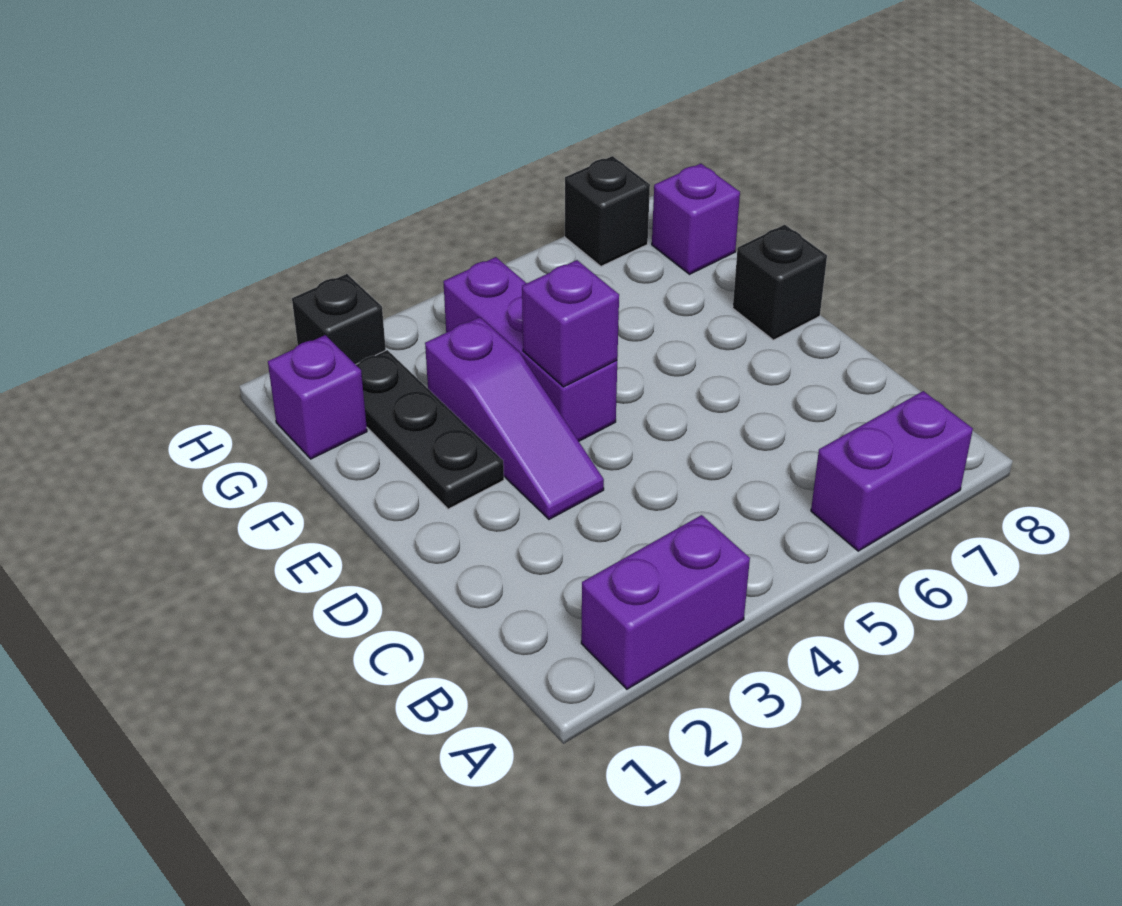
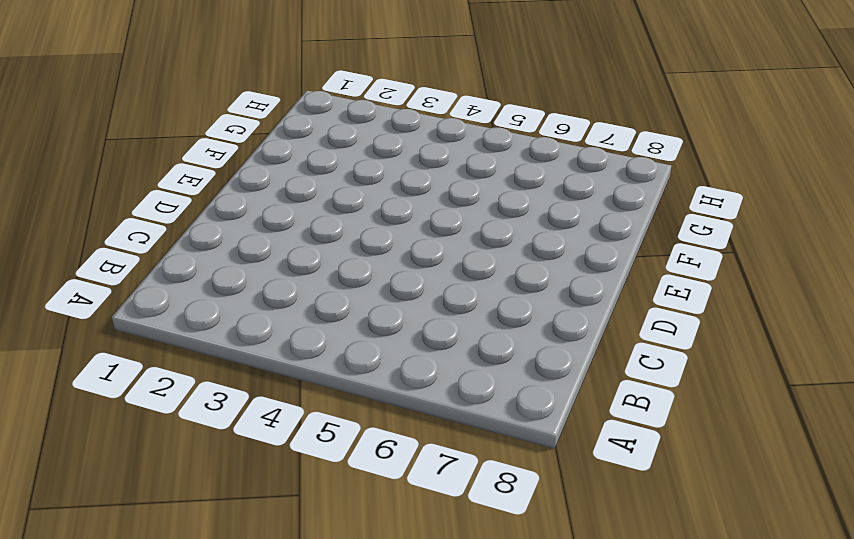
none -> purple 1x2 brick [581,515,750,689]
none -> purple 1x2 brick [811,391,973,551]

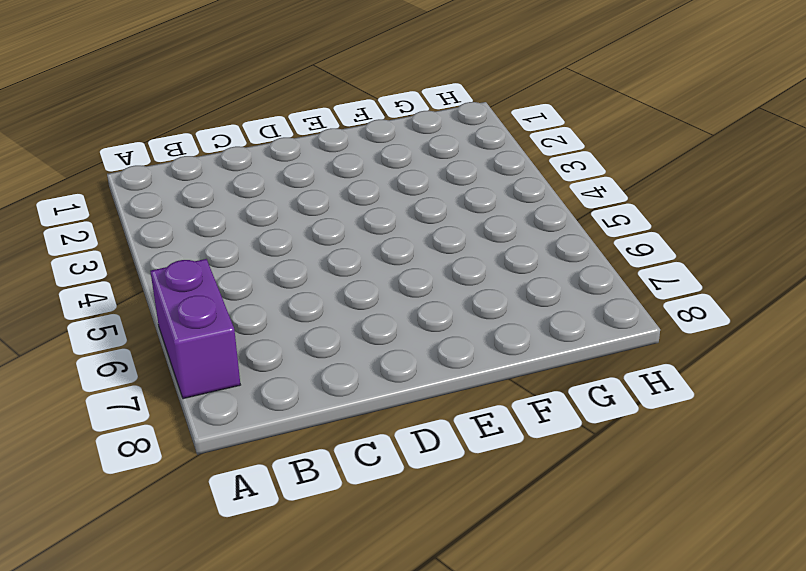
none -> purple 1x2 brick [581,515,750,689]
none -> purple 1x3 slope [425,317,604,519]

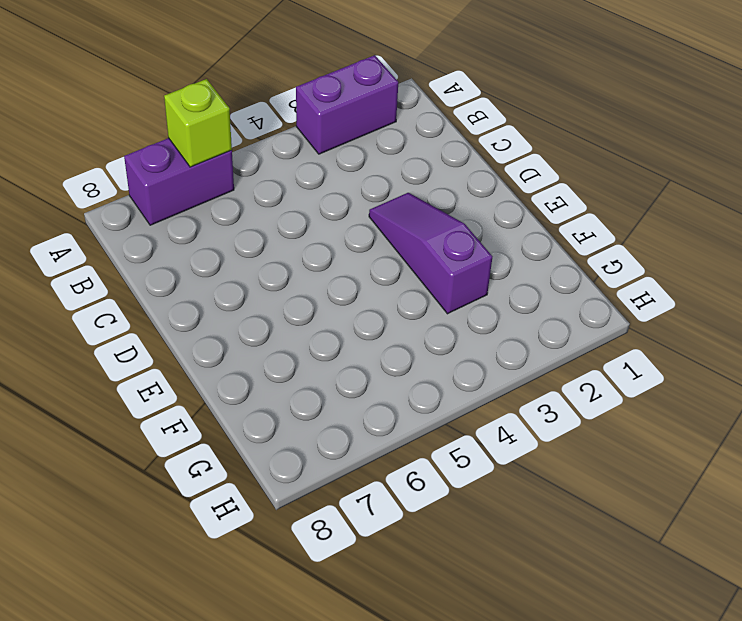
lime 1x1 brick [164,79,232,167] -> none
none -> black 1x3 plate [356,350,504,509]
none -> purple 1x3 brick [443,257,617,441]

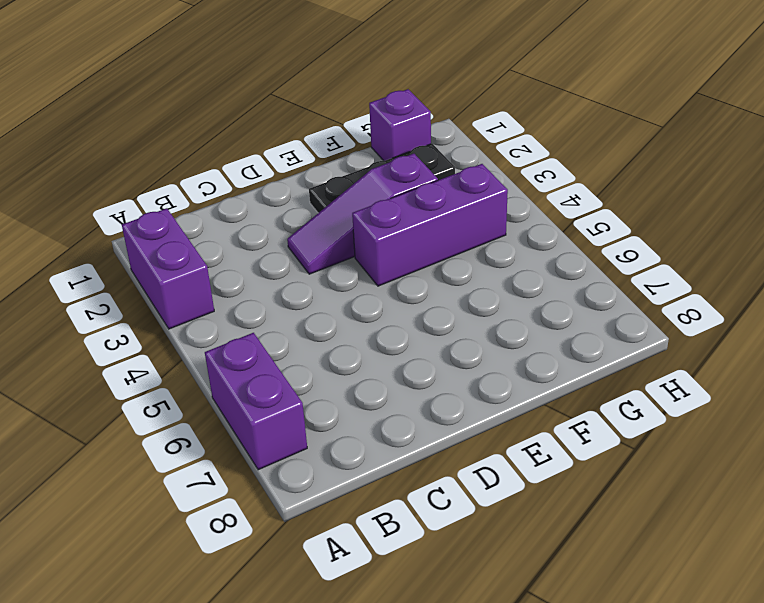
none -> black 1x1 brick [733,225,827,340]
none -> purple 1x1 brick [652,164,740,274]

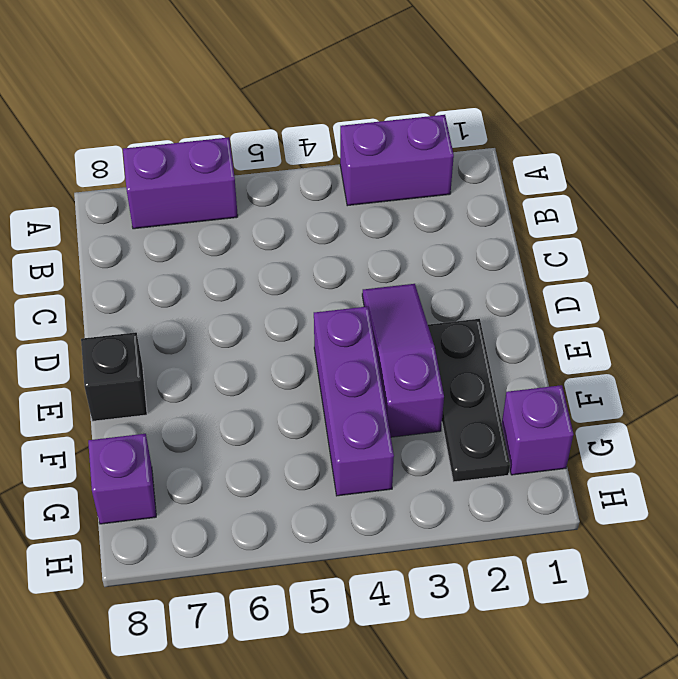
none -> black 1x1 brick [292,274,386,365]
none -> black 1x1 brick [565,156,650,266]

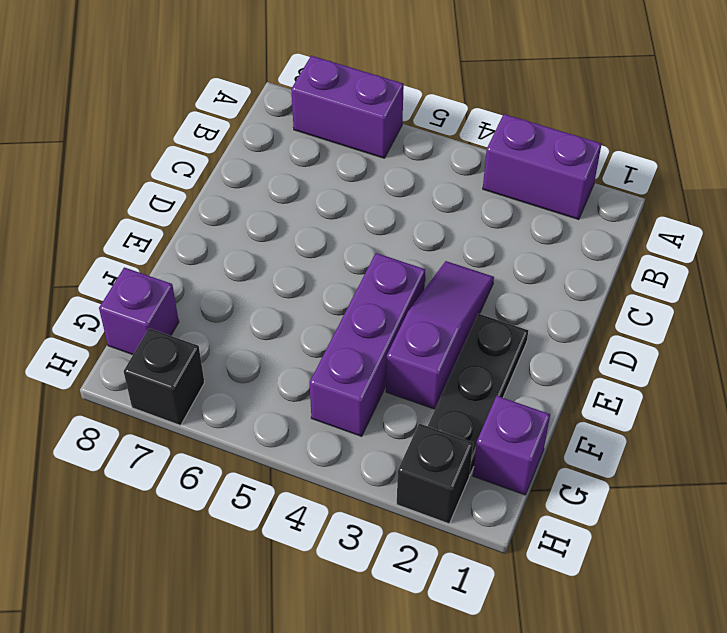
none -> black 1x1 brick [733,225,827,340]
none -> purple 1x1 brick [522,260,619,387]

